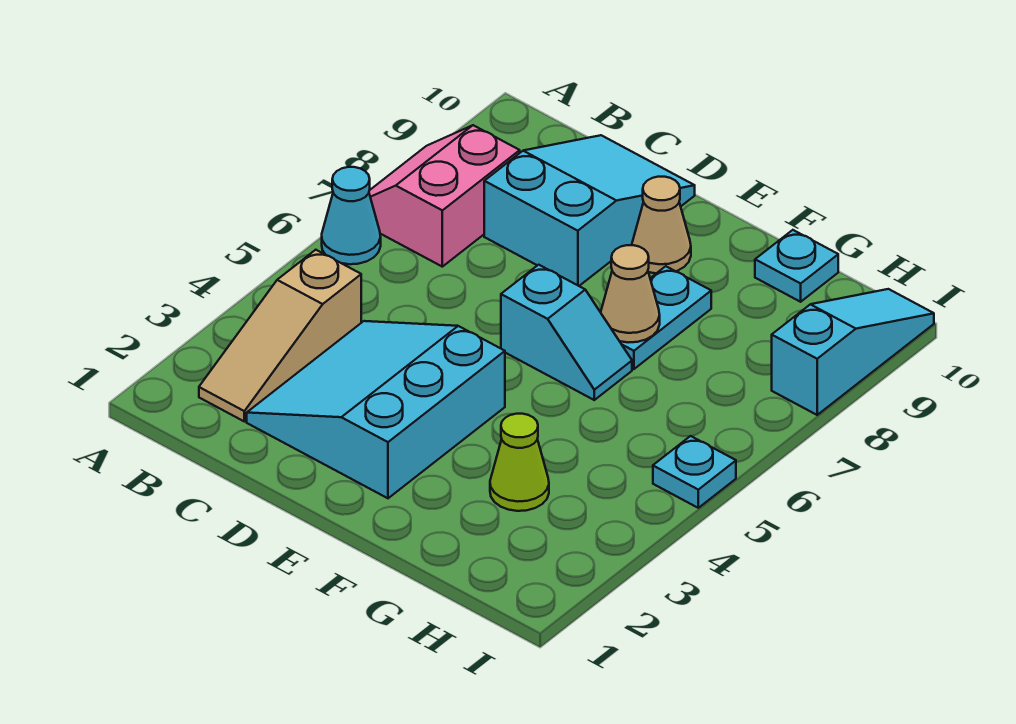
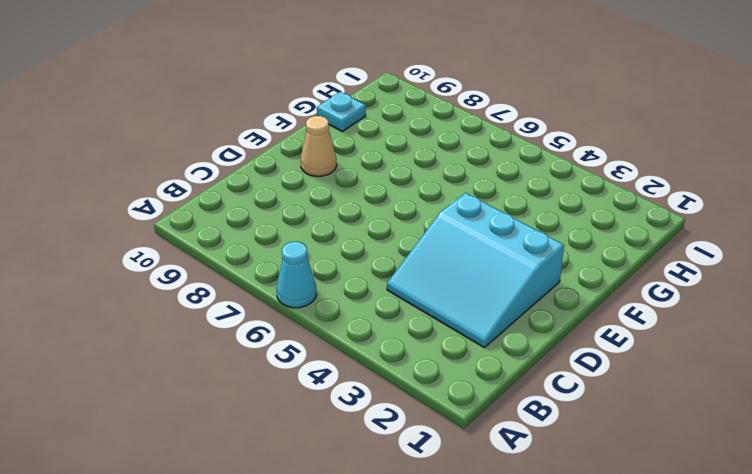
none -> pink 2x2 slope [369,125,520,267]
none -> tan 1x3 slope [199,250,361,421]
none -> cyan 2x3 slope [484,135,695,286]

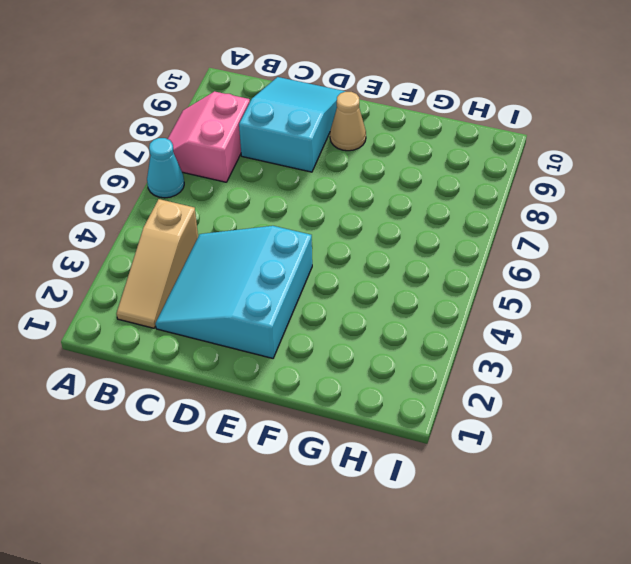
none -> cyan 1x2 slope [501,265,632,400]
none -> cyan 1x2 plate [620,266,711,369]
none -> lime 1x1 cone [490,414,549,511]

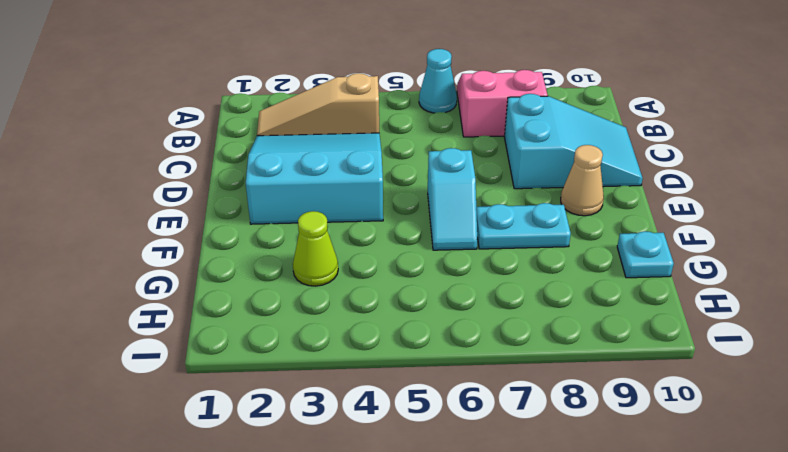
none -> cyan 1x1 plate [653,436,736,508]
none -> cyan 1x3 slope [772,289,934,415]
none -> tan 1x1 cone [601,245,660,343]

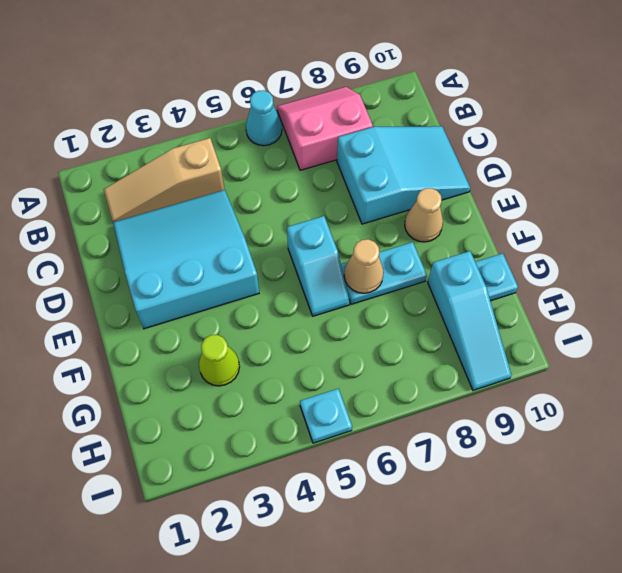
cyan 1x3 slope [428,251,512,390] -> cyan 1x3 slope turned to [772,289,934,415]

